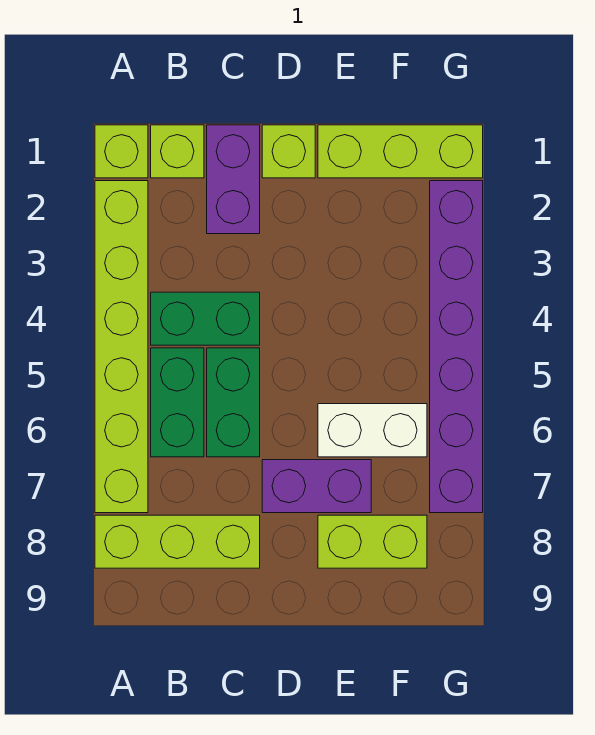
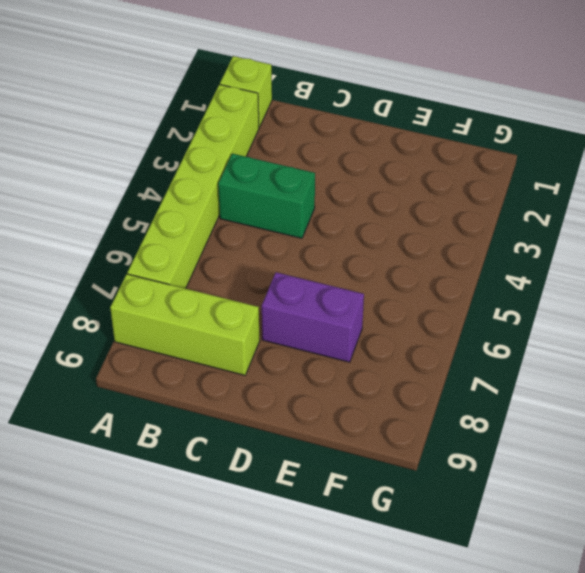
none -> lime 1x1 brick [151,125,204,178]
none -> green 1x2 brick [151,348,204,457]
none -> purple 1x2 brick [207,125,260,234]

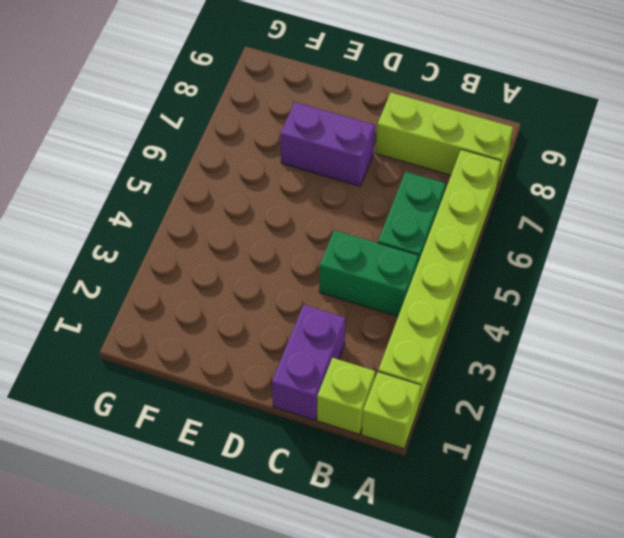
none -> green 1x2 brick [207,348,260,457]
none -> lime 1x1 brick [262,125,315,178]
none -> lime 1x3 brick [318,125,483,178]

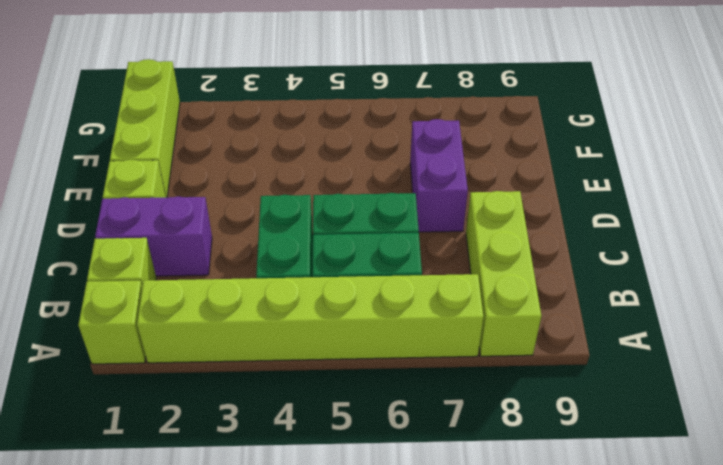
none -> white 1x2 brick [318,404,427,457]
none -> lime 1x2 brick [318,515,427,568]
none -> purple 1x6 brick [430,181,483,513]

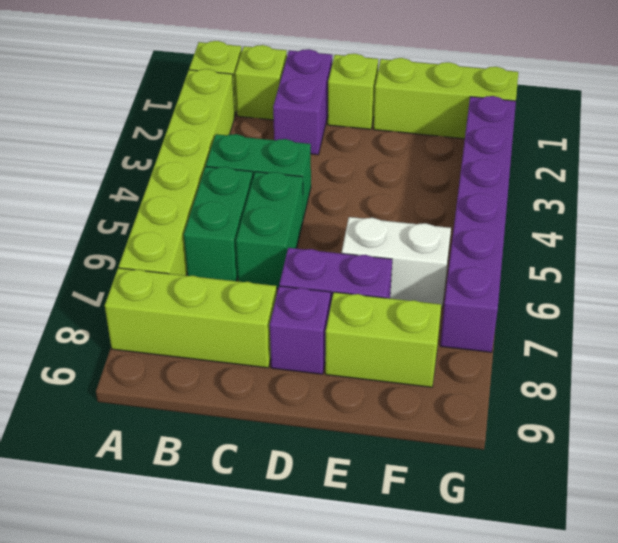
purple 1x1 brick [270,286,331,374] -> none

